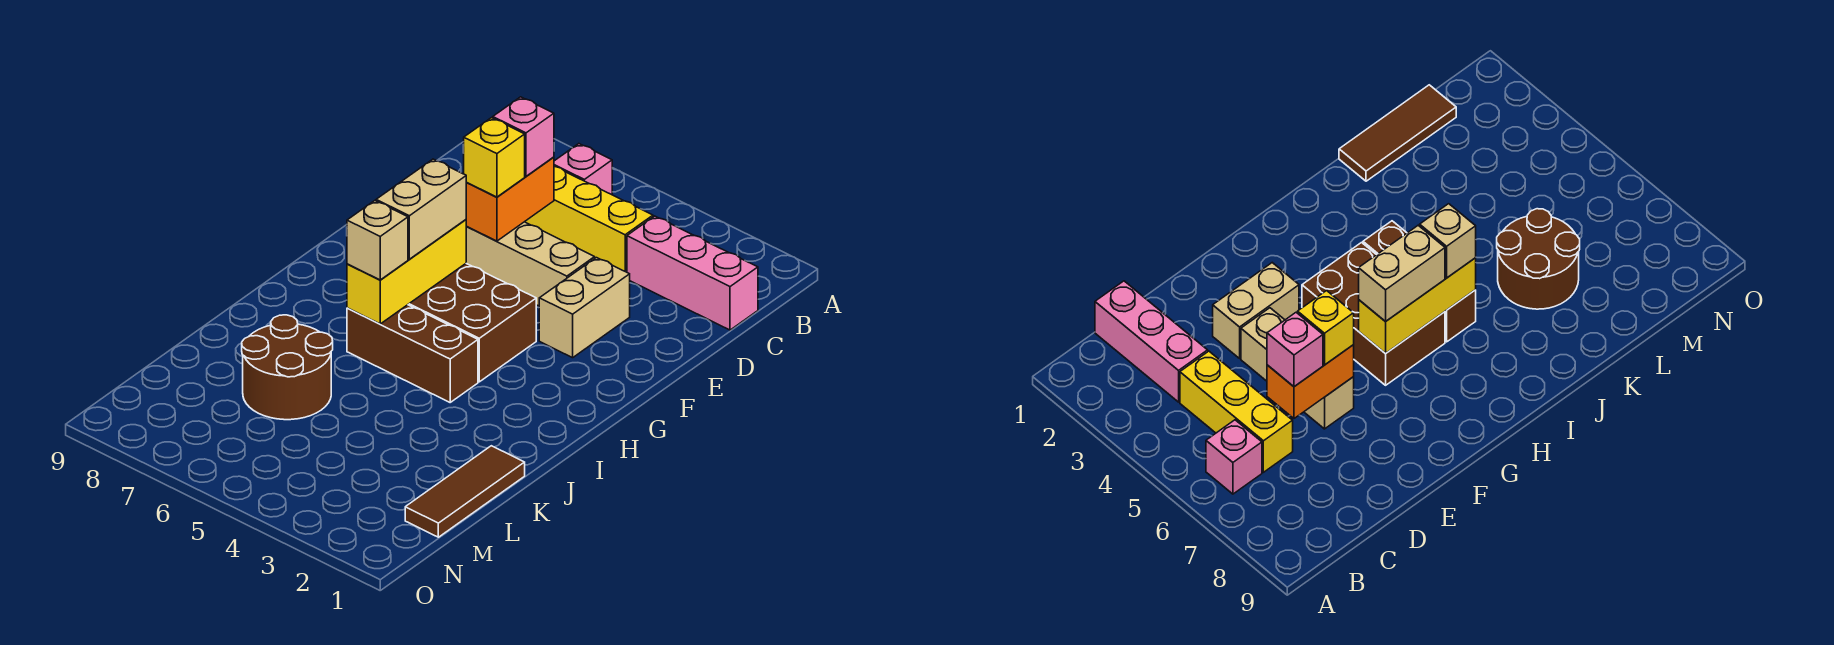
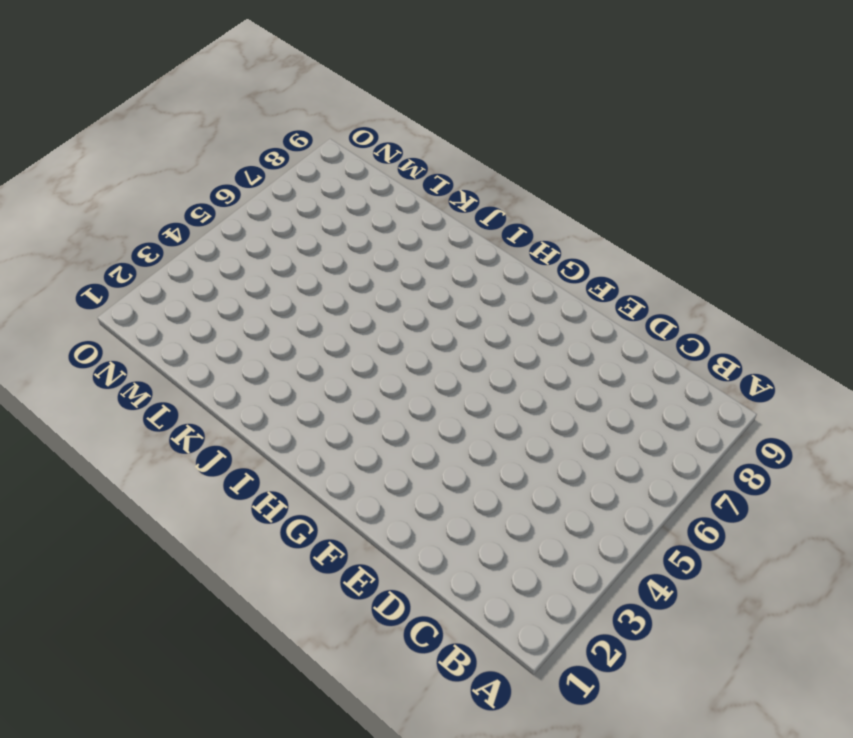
none -> pink 1x1 brick [554,144,612,195]
none -> pink 1x3 brick [627,216,758,330]
none -> yellow 1x3 brick [525,166,653,272]

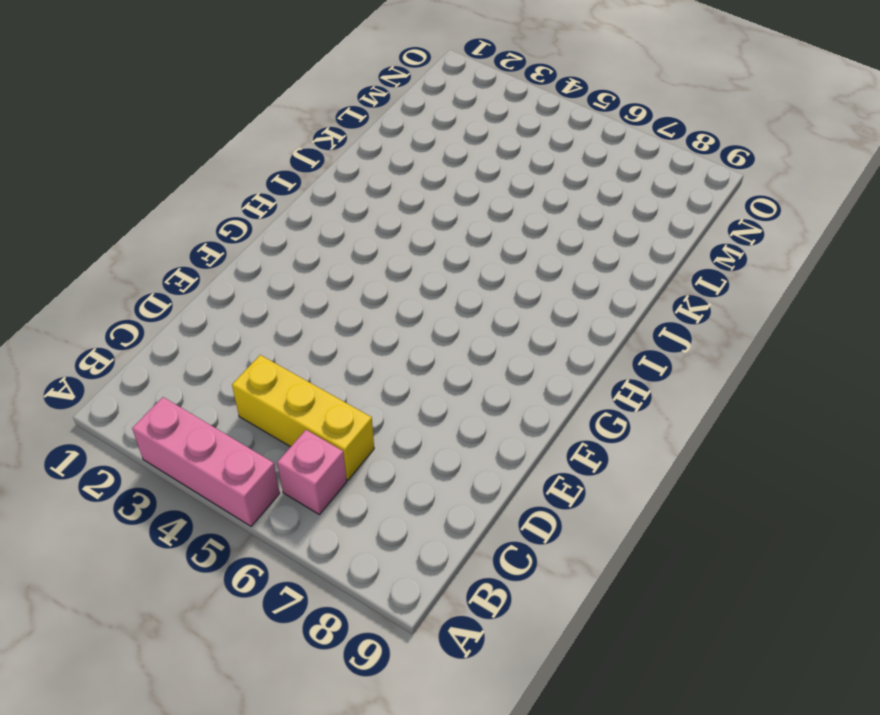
pink 1x3 brick [132,397,280,526] -> pink 1x3 brick moved to [627,216,758,330]
none -> tan 1x2 brick [539,258,630,358]
none -> tan 1x3 brick [466,222,595,306]
none -> brown 2x3 brick [408,264,536,382]

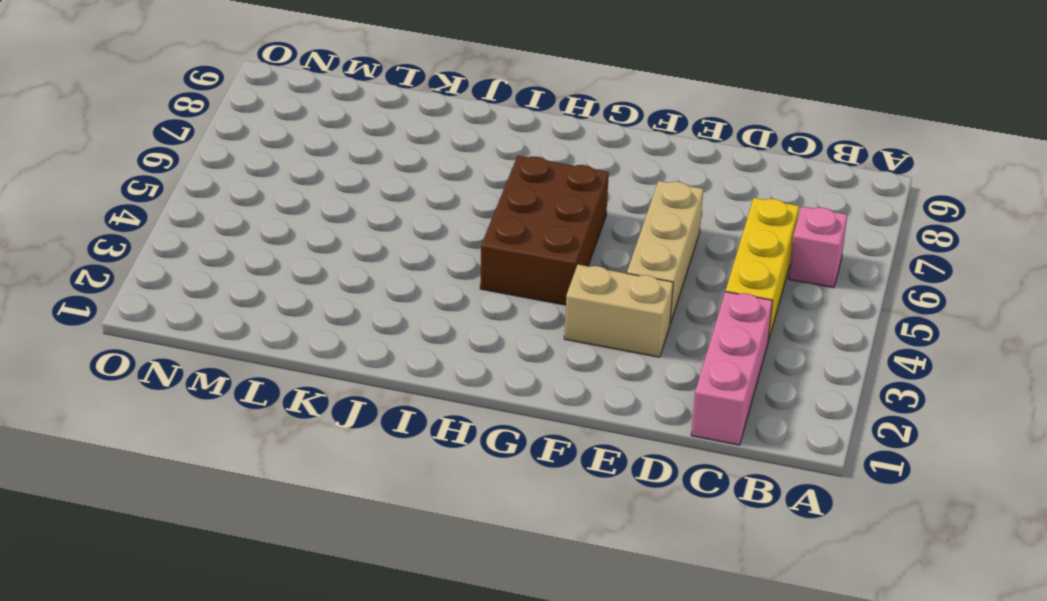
none -> brown 1x3 brick [347,305,478,402]
none -> brown 1x3 tile [405,446,525,537]
none -> brown 2x2 round brick [242,315,333,420]

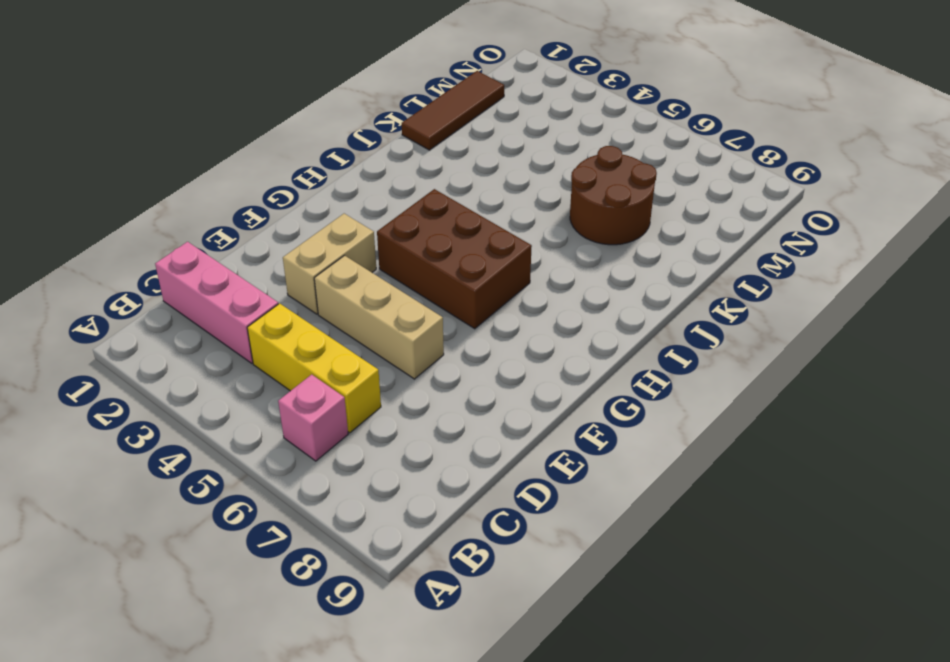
none -> brown 1x3 brick [347,305,478,402]
none -> orange 1x2 brick [466,157,554,241]
none -> yellow 1x3 brick [347,220,466,324]

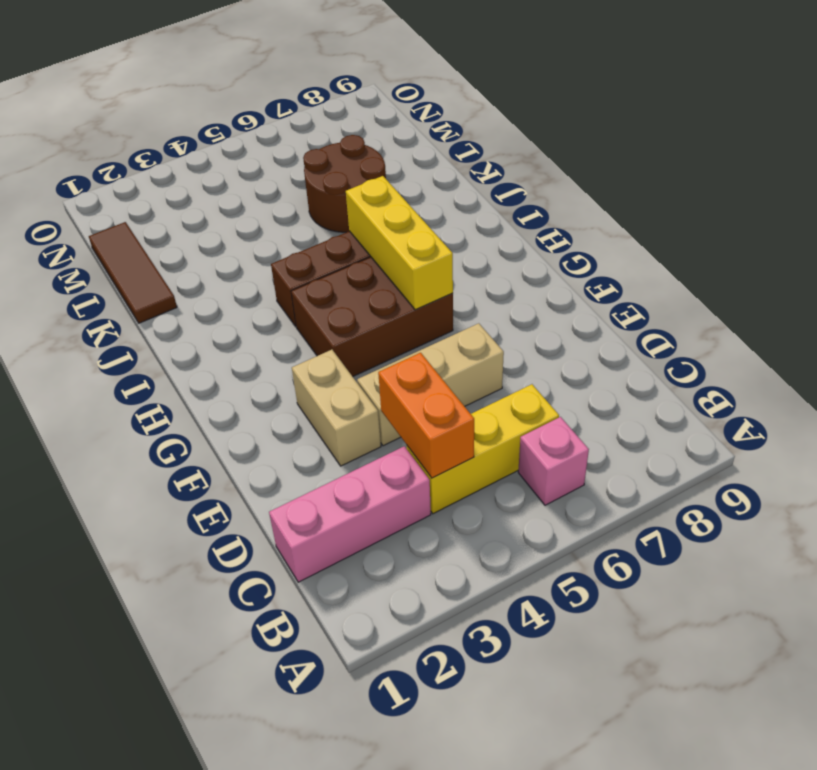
orange 1x2 brick [378,353,474,478] -> orange 1x2 brick moved to [466,157,554,241]
none -> pink 1x1 brick [493,97,554,176]
none -> yellow 1x1 brick [464,118,525,197]
none -> tan 1x2 brick [376,159,466,259]

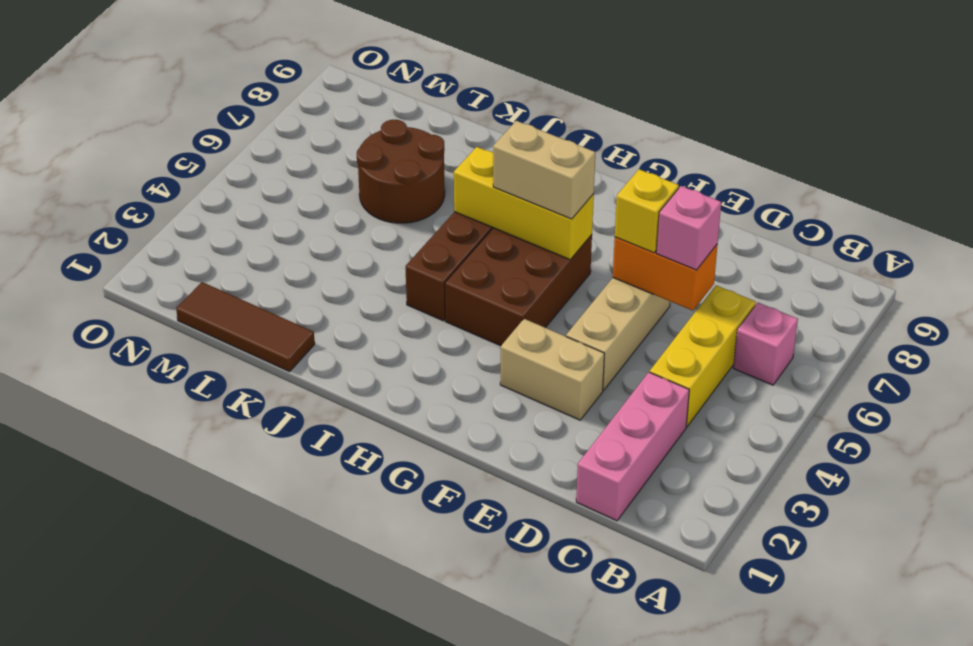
none -> tan 1x1 brick [347,201,408,280]

